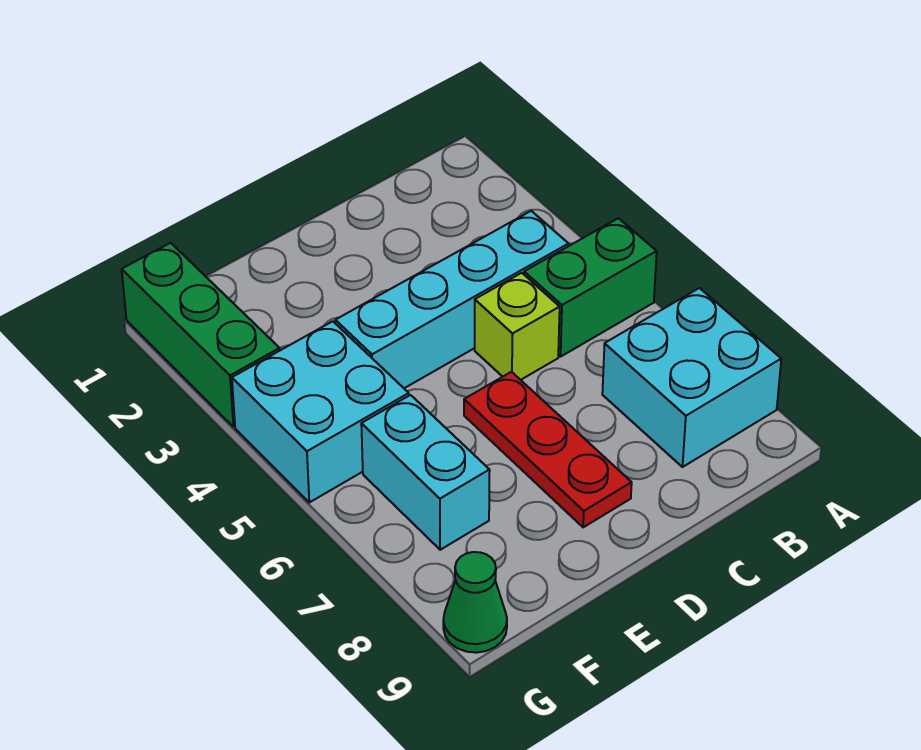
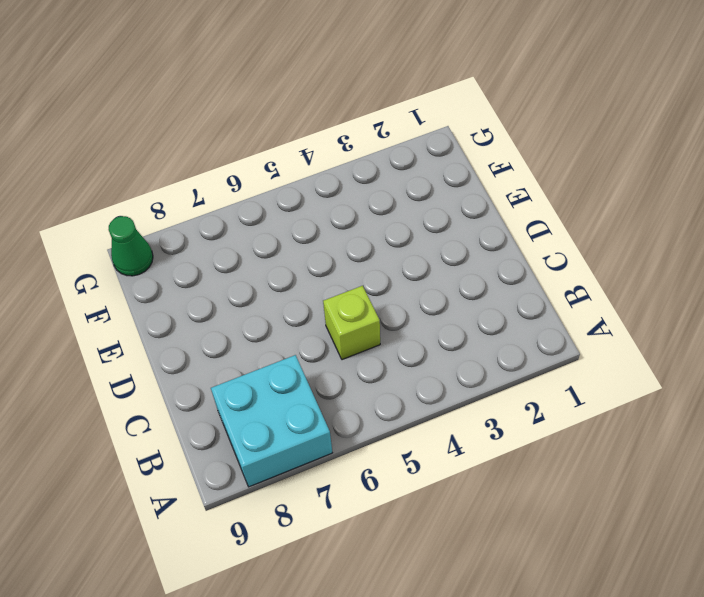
none -> green 1x2 brick [524,218,657,357]
none -> cyan 1x4 brick [335,211,569,388]

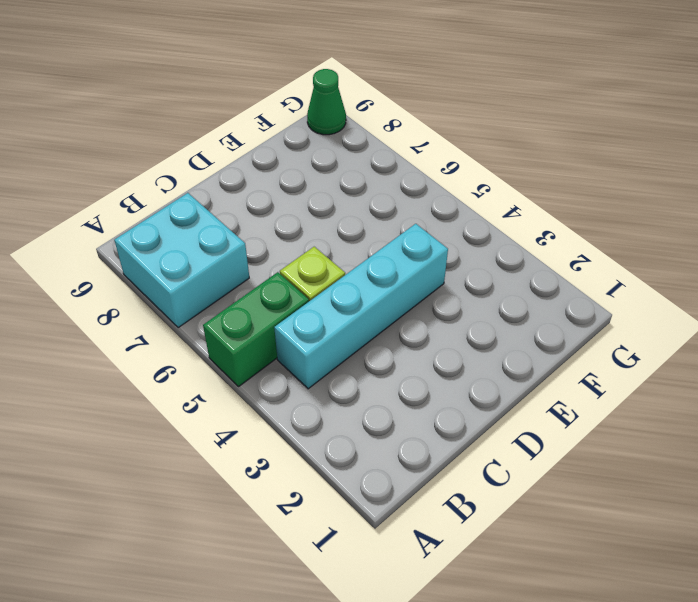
none -> red 1x3 plate [464,372,632,527]
none -> cyan 2x2 brick [232,321,409,502]

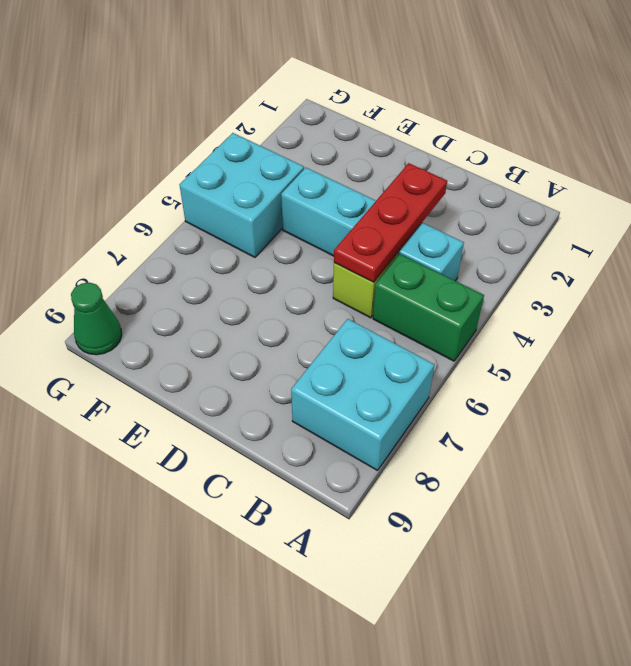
red 1x3 plate [334,163,447,282] -> red 1x3 plate moved to [464,372,632,527]
none -> cyan 1x2 brick [361,395,490,550]
none -> green 1x3 brick [122,243,280,427]

